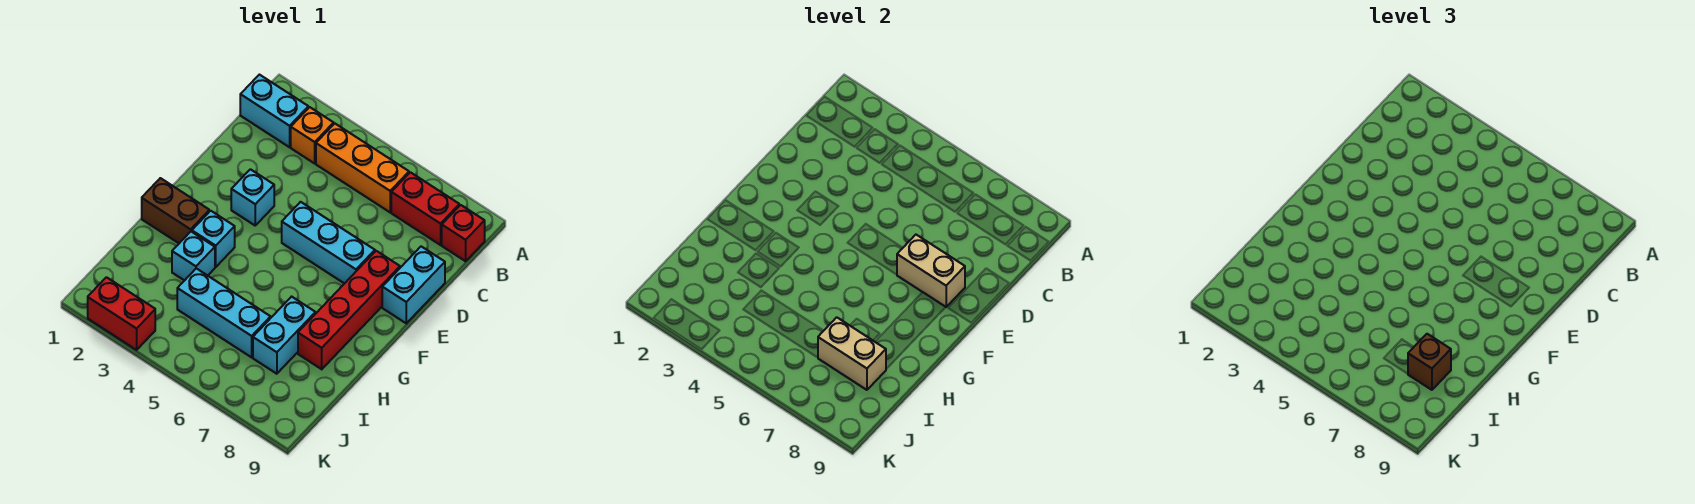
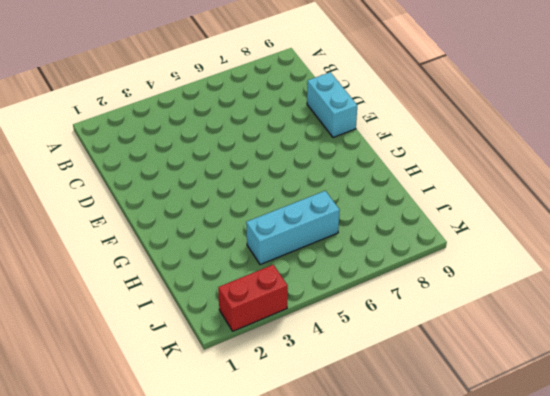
none -> cyan 1x2 brick [240,75,308,147]
none -> orange 1x1 brick [291,107,334,163]
none -> orange 1x3 brick [316,124,409,212]

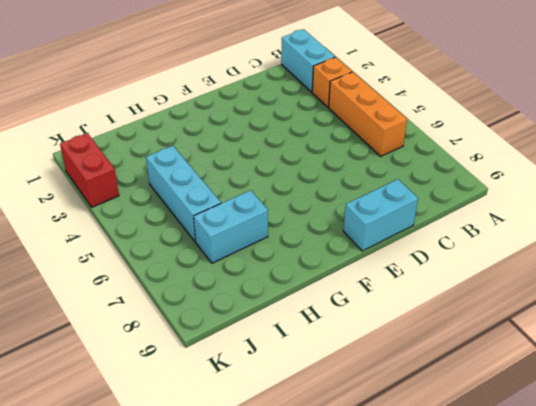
none -> red 1x2 brick [391,172,459,245]
none -> red 1x1 brick [442,205,485,261]
none -> cyan 1x1 brick [231,169,274,225]

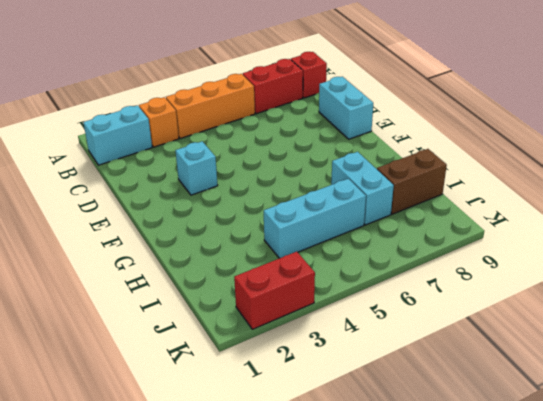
brown 1x2 brick [377,149,447,214] -> brown 1x2 brick moved to [142,178,209,243]
none -> cyan 1x3 brick [282,202,375,284]
none -> red 1x4 brick [298,251,400,369]
none -> cyan 1x1 brick [192,211,235,267]

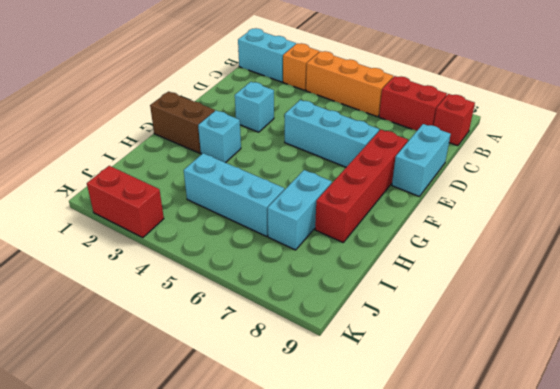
none -> cyan 1x1 brick [172,232,215,281]
none -> tan 1x2 brick [897,235,965,307]
none -> tan 1x2 brick [818,317,886,390]

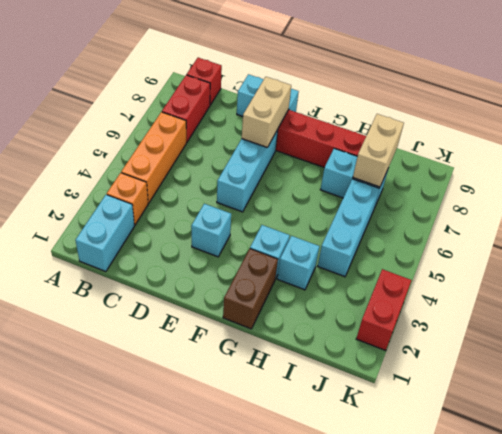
none -> brown 1x1 brick [1408,334,1451,390]

